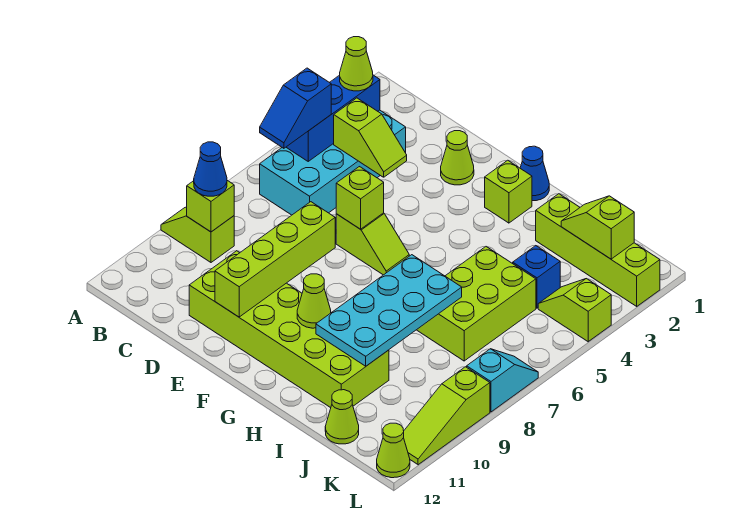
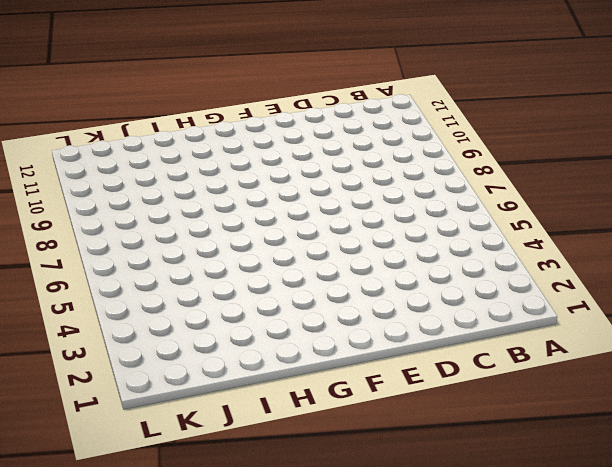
none -> lime 1x2 slope [161,207,234,262]
none -> cyan 2x4 brick [260,110,406,215]
none -> lime 2x6 brick [189,251,389,408]

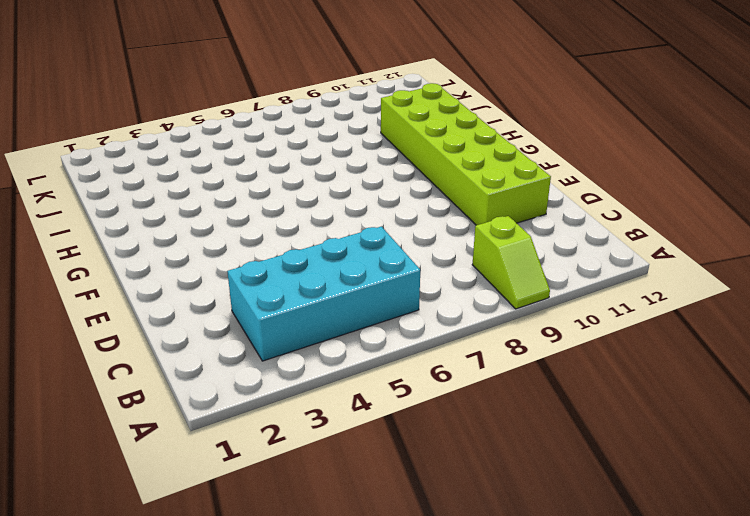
none -> lime 1x1 cone [441,131,474,185]
none -> lime 1x2 slope [336,213,409,275]
none -> blue 1x1 cone [520,146,549,201]

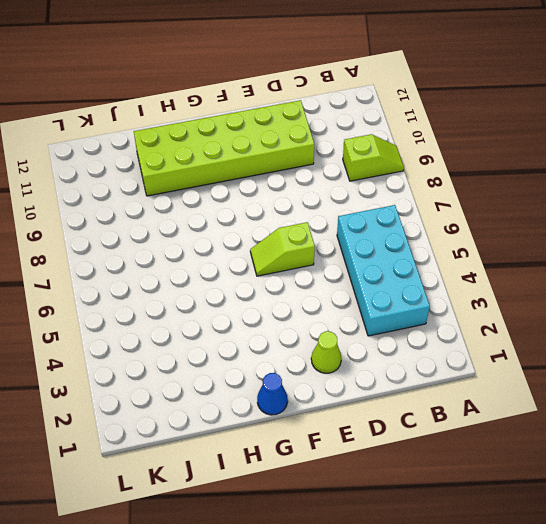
none -> lime 1x1 brick [485,160,532,223]
none -> lime 1x4 brick [536,194,660,306]
none -> lime 2x3 brick [417,247,536,361]

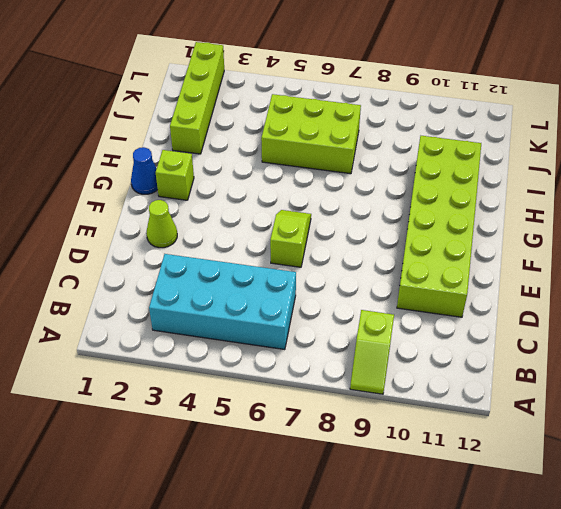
none -> blue 1x1 brick [513,246,560,308]
none -> lime 1x1 cone [325,390,359,444]
none -> lime 1x2 slope [538,279,611,342]

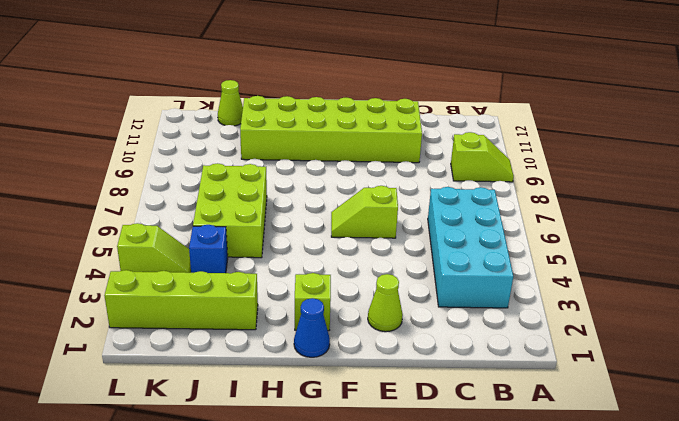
none -> cyan 1x2 slope [467,349,538,412]
none -> lime 1x3 slope [404,367,490,465]
none -> lime 1x1 cone [377,423,410,478]

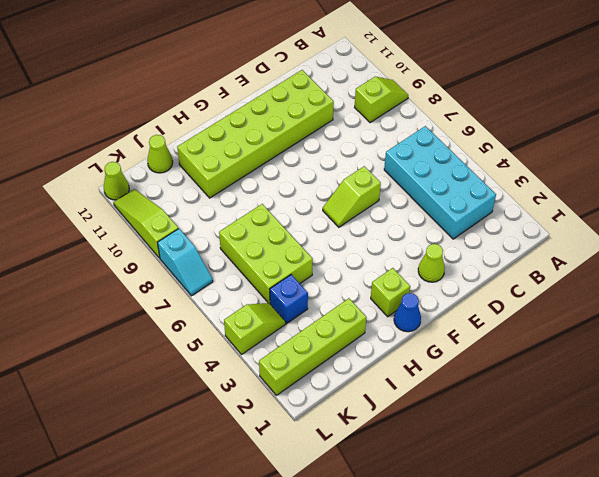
none -> blue 1x3 brick [286,75,380,161]
none -> lime 1x1 brick [187,181,234,232]
none -> lime 1x2 slope [334,98,407,177]

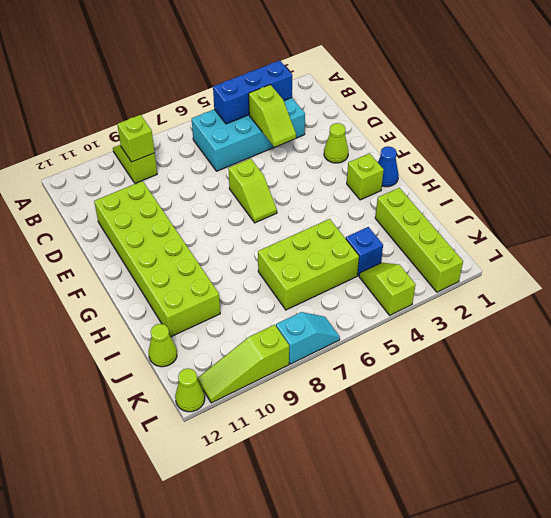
none -> lime 1x1 brick [336,167,384,229]
none -> lime 1x4 brick [215,202,335,317]
none -> lime 1x1 cone [297,274,331,328]

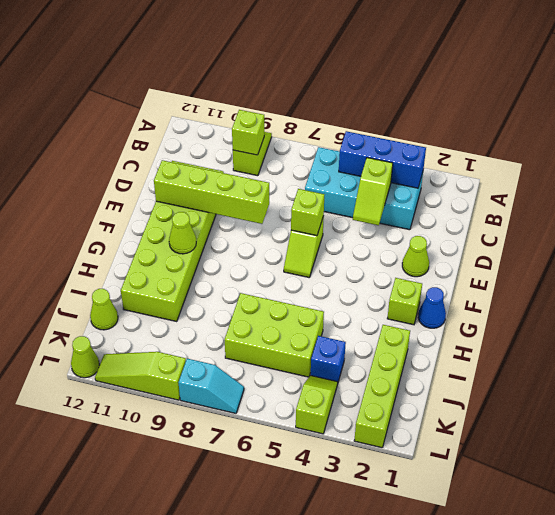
none -> cyan 2x4 plate [316,255,462,366]
none -> lime 1x2 slope [561,196,634,259]
none -> lime 1x1 cone [340,37,373,91]

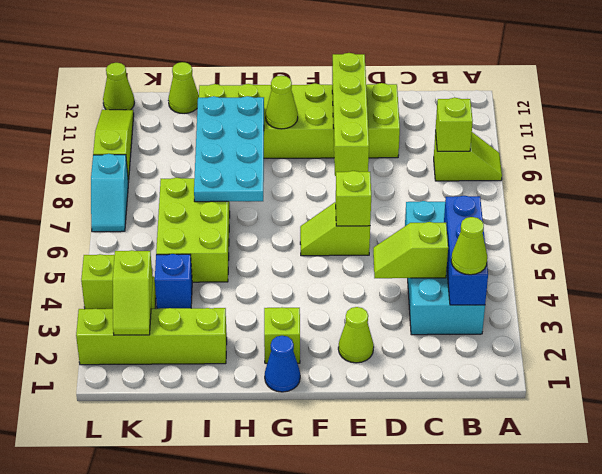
lime 1x2 slope [113,250,153,335] -> lime 1x2 slope turned to [561,196,634,259]
none -> blue 1x2 slope [260,68,331,148]
none -> blue 1x1 cone [194,142,227,196]

